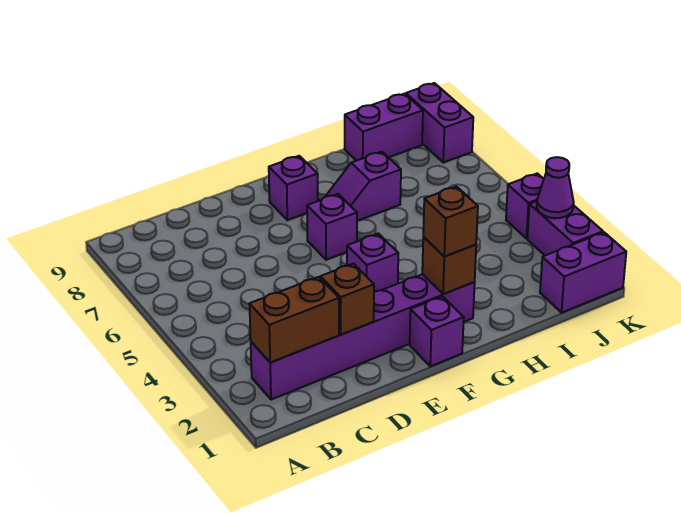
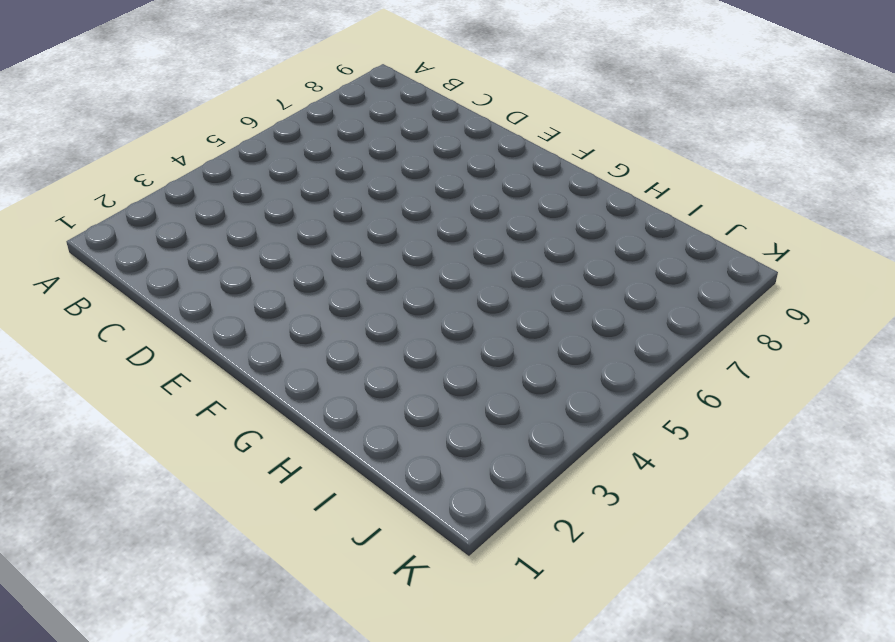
none -> purple 1x6 brick [251,274,475,400]
none -> purple 1x1 brick [410,296,464,366]
none -> purple 1x1 brick [347,234,398,292]

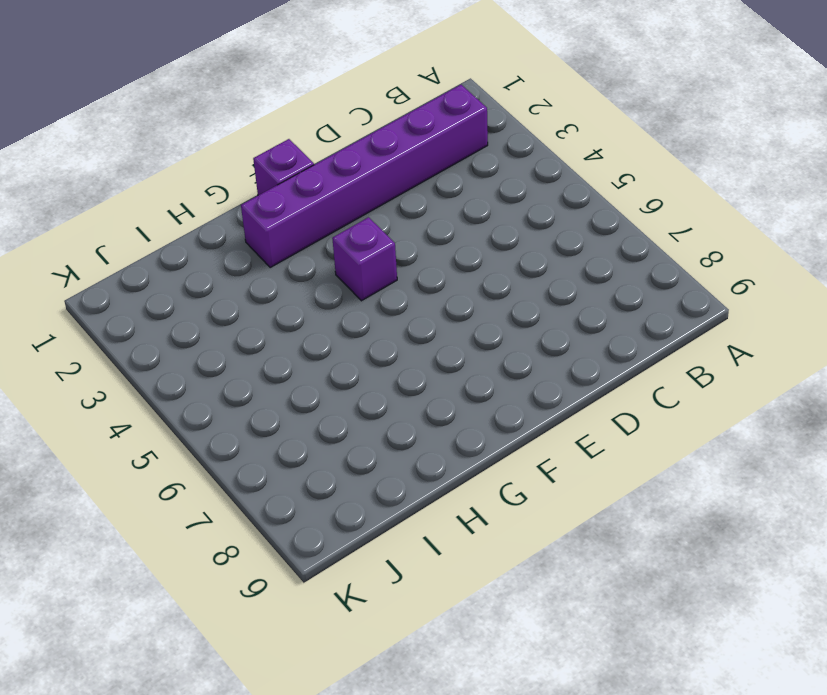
none -> purple 1x1 brick [307,194,357,260]
none -> purple 1x1 brick [269,156,318,220]
none -> purple 1x2 slope [325,152,401,221]

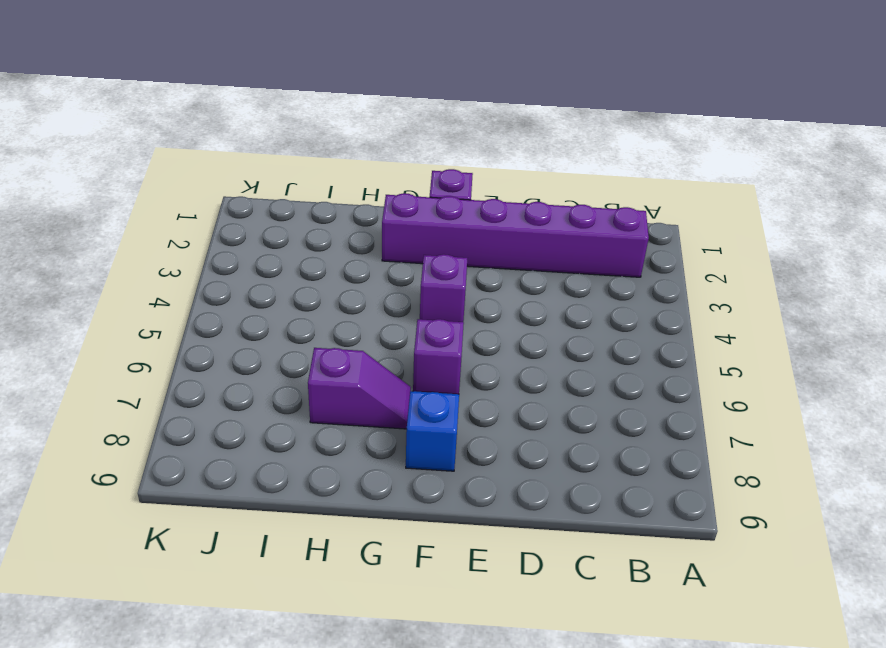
blue 1x1 brick [406,391,459,471] -> purple 1x1 brick [269,156,318,220]
none -> purple 1x2 brick [345,94,423,161]
none -> purple 1x2 brick [540,232,626,313]
none -> purple 1x2 brick [527,201,603,255]

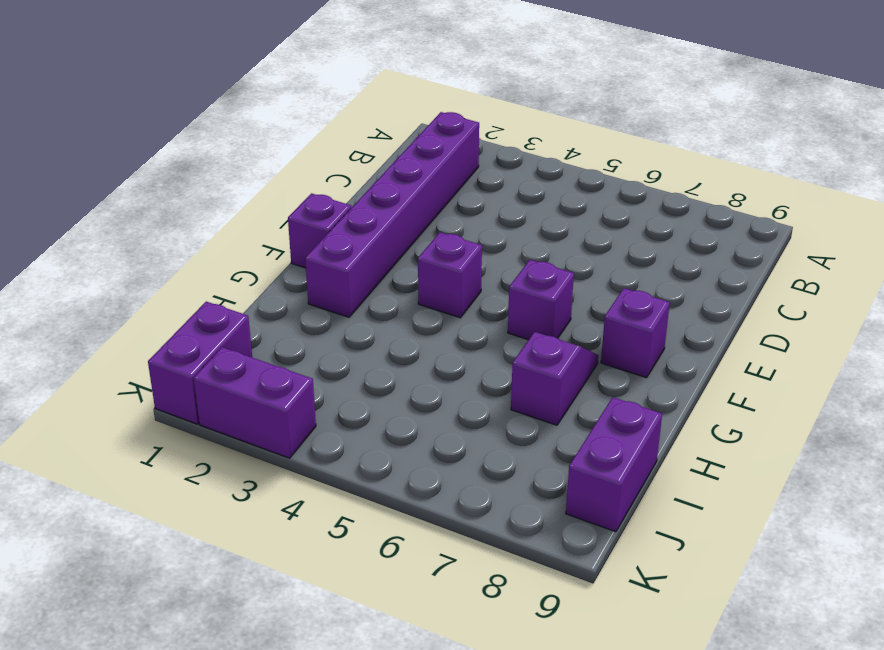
none -> purple 1x1 brick [506,173,544,238]
none -> purple 1x2 brick [406,83,473,163]
none -> brown 1x2 brick [249,277,339,363]

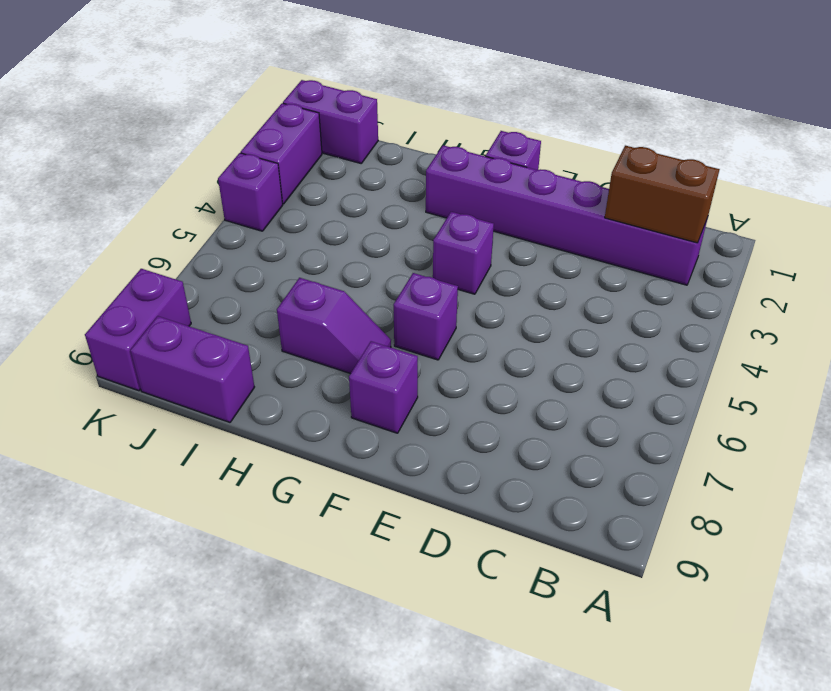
none -> brown 1x1 brick [320,264,374,335]
none -> brown 1x1 brick [422,237,476,294]
none -> purple 1x1 cone [537,157,574,218]

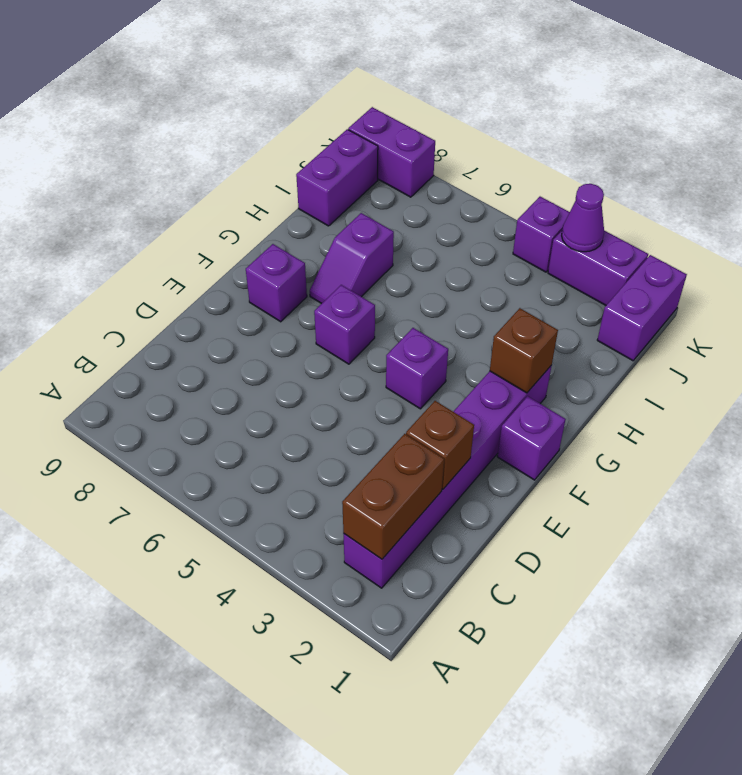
none -> brown 1x1 brick [423,186,478,257]

